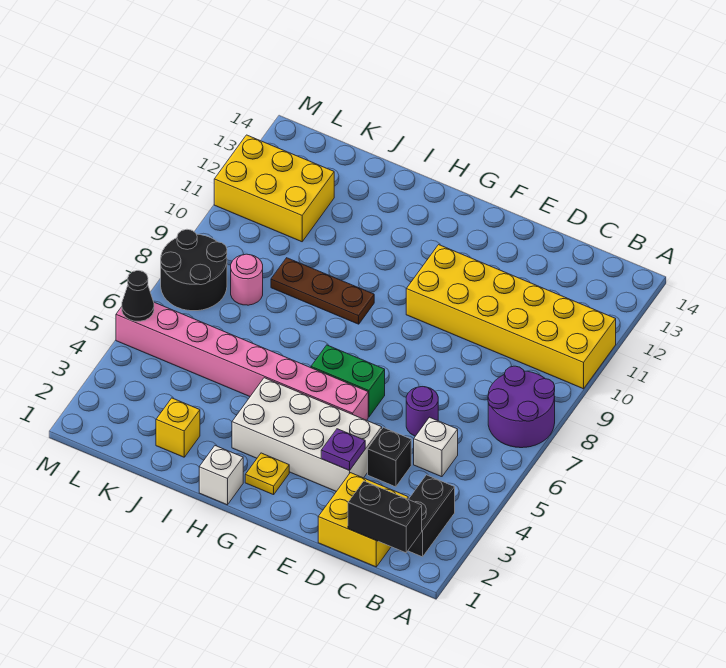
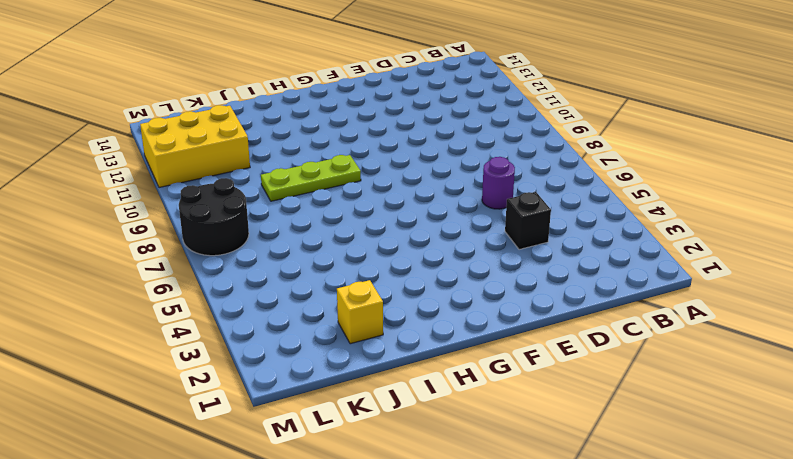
lime 1x3 plate [261,155,361,201] -> brown 1x3 plate [271,258,374,324]
none -> purple 2x2 round brick [488,366,555,448]
none -> yellow 2x6 brick [406,245,616,389]
none -> black 1x2 brick [408,475,455,557]

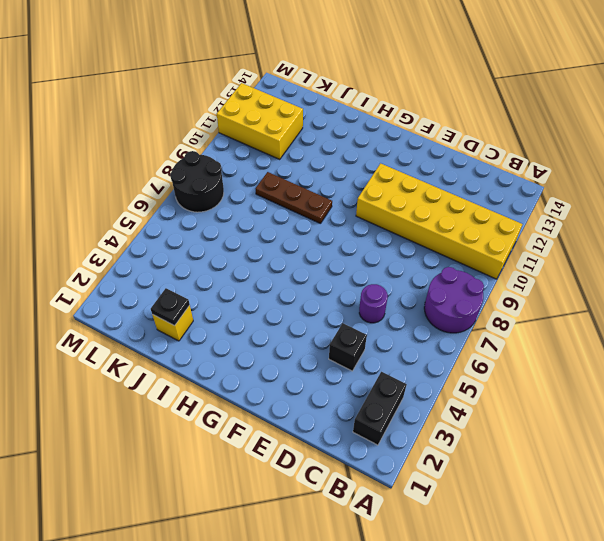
black 1x1 plate [151,288,190,326] -> none
none -> yellow 2x2 brick [318,473,408,567]
none -> white 1x1 brick [414,417,458,477]
none -> white 2x4 brick [232,378,382,492]

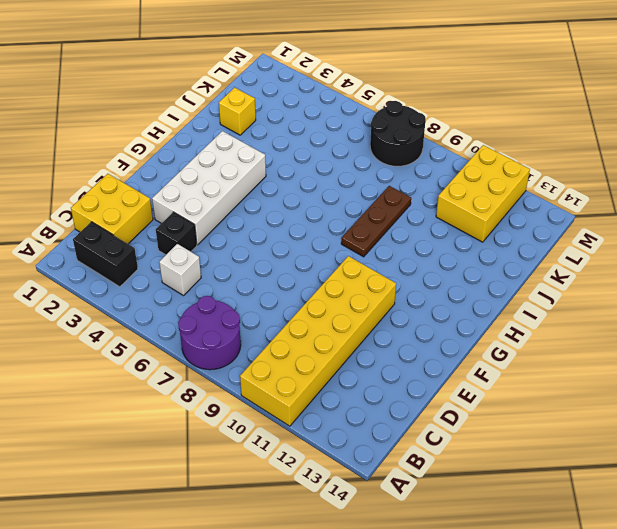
none -> purple 1x1 round brick [406,387,438,436]
none -> pink 1x8 brick [116,302,368,420]
none -> green 1x2 brick [311,345,385,417]

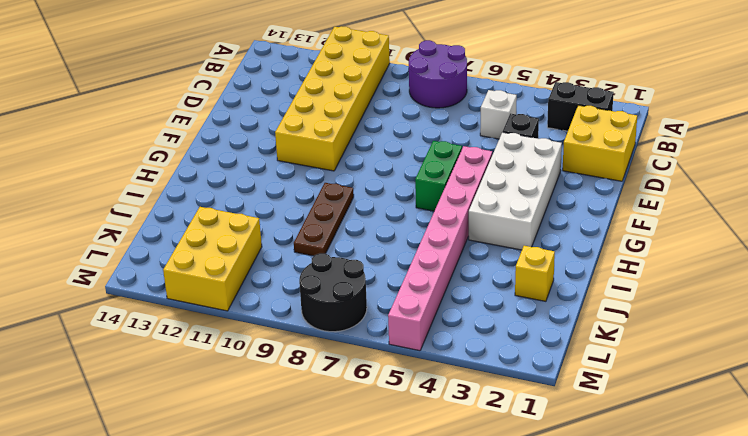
none -> purple 1x1 round brick [406,387,438,436]
none -> yellow 1x1 plate [245,453,289,495]
none -> white 1x1 brick [199,446,243,505]

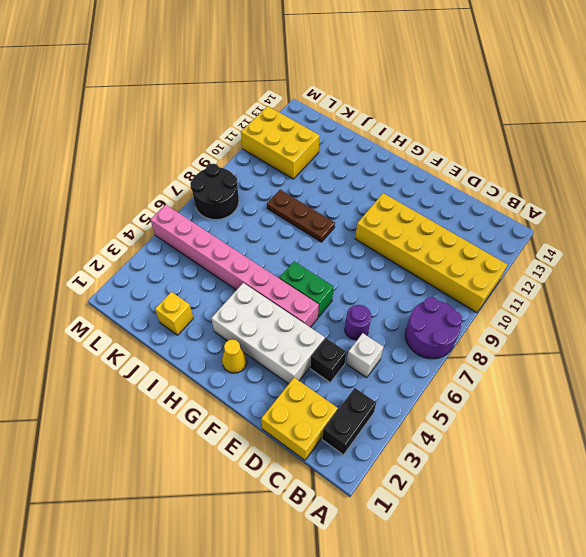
yellow 1x1 cone [222,340,247,373] -> yellow 1x1 plate [245,453,289,495]
none -> white 1x1 brick [199,446,243,505]
none -> pink 1x1 round brick [231,254,263,305]
none -> black 1x2 brick [348,481,422,553]

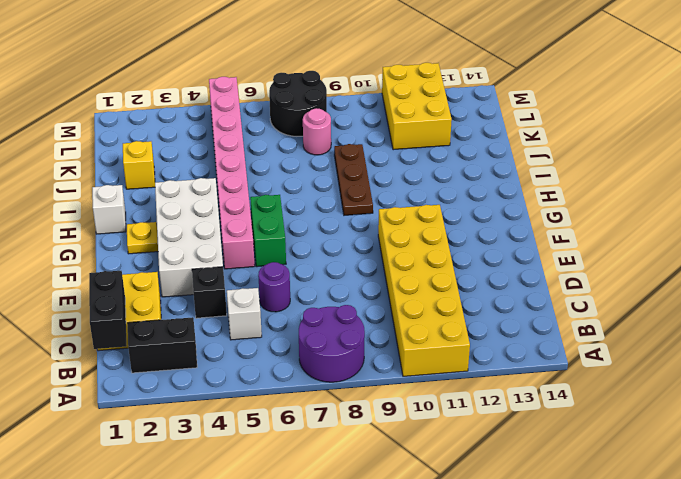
none -> purple 1x1 plate [321,429,365,470]
none -> black 1x1 cone [122,271,154,321]

